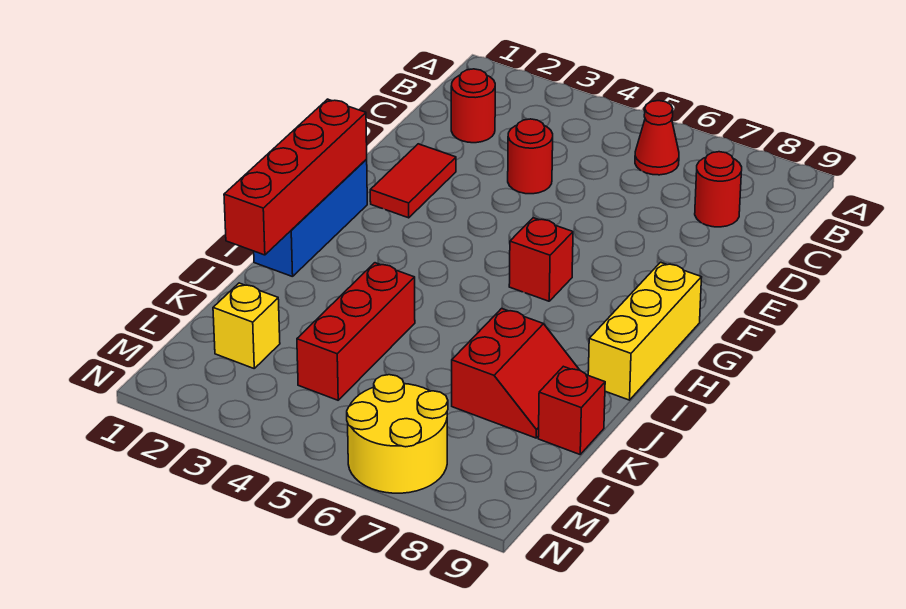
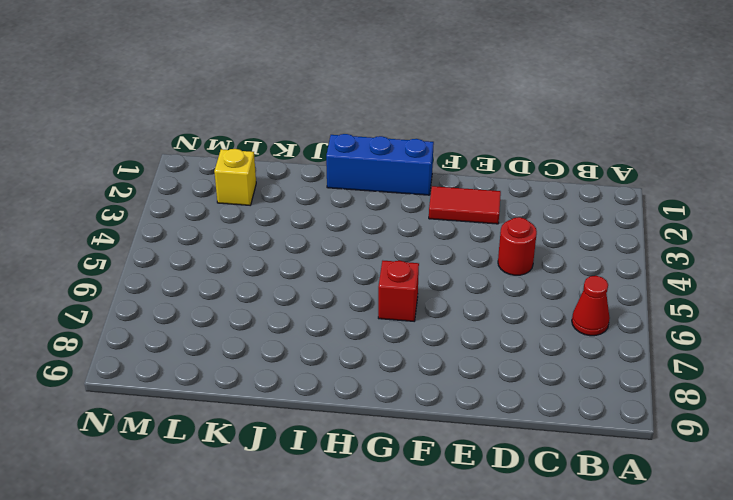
none -> red 1x1 round brick [451,69,495,143]
none -> red 1x1 round brick [695,152,742,227]
none -> yellow 1x3 brick [588,262,702,400]

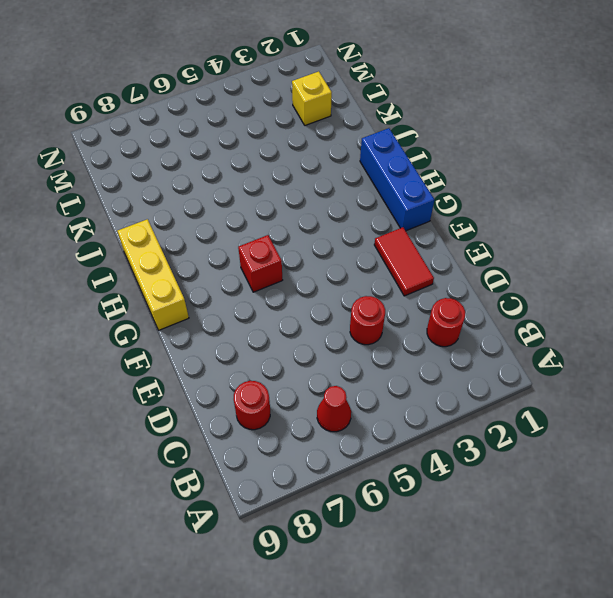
none -> red 1x3 brick [297,263,415,400]
none -> red 2x2 slope [452,309,579,438]
none -> red 1x1 brick [538,366,605,454]

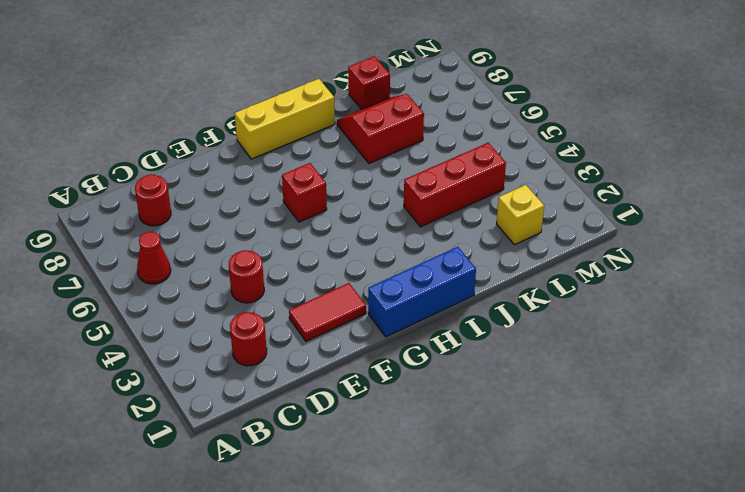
none -> yellow 2x2 round brick [347,375,448,493]
none -> red 1x4 brick [224,99,367,255]

